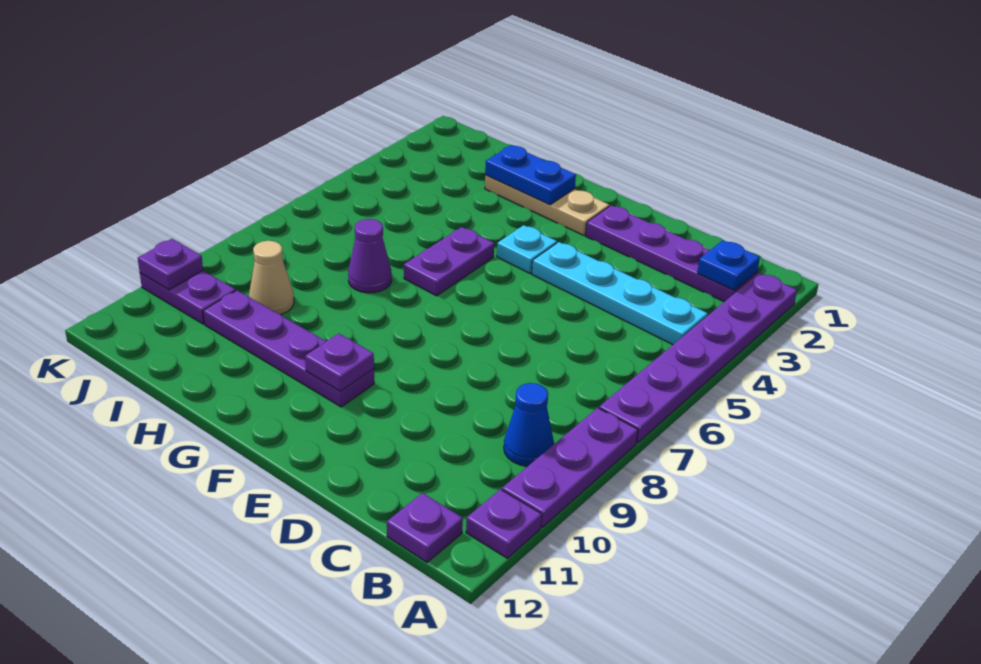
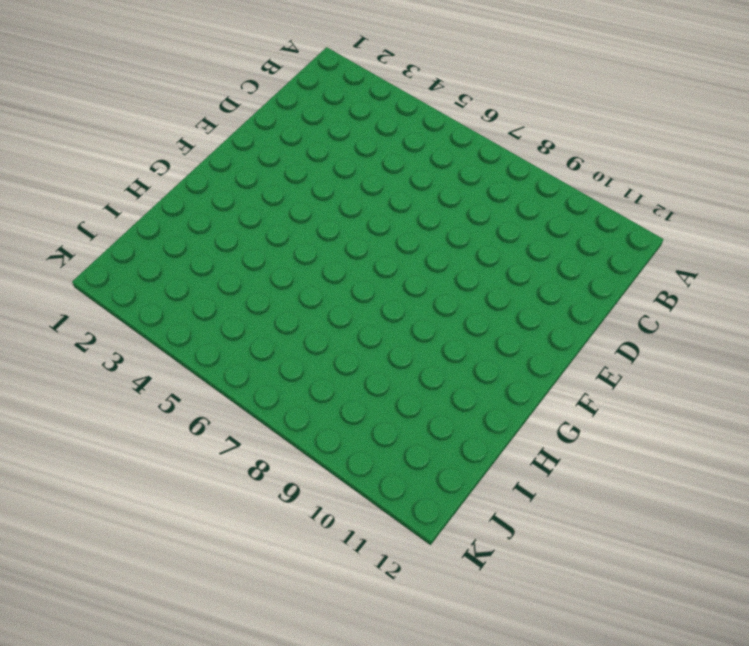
none -> purple 1x6 plate [599,273,797,443]
none -> purple 1x3 plate [502,408,638,527]
none -> purple 1x1 plate [466,489,542,558]

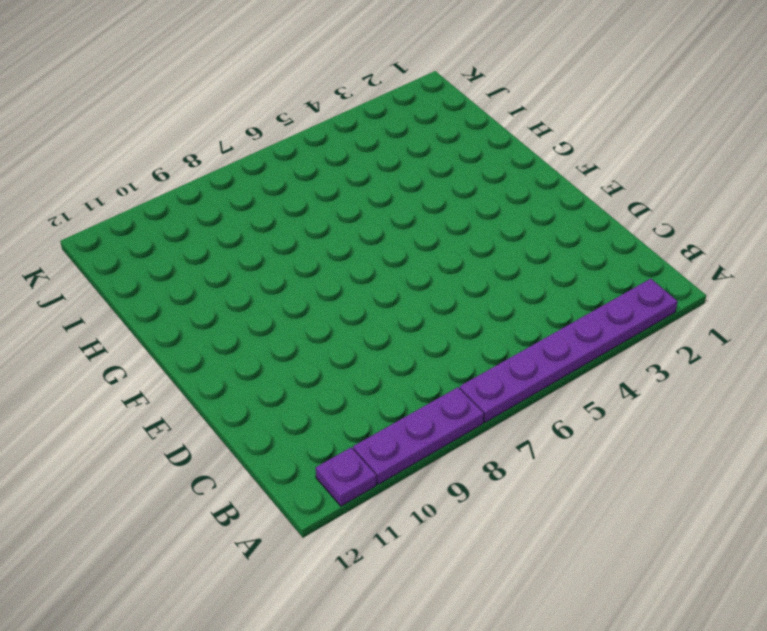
none -> purple 1x4 plate [586,206,757,302]
none -> cyan 1x4 plate [532,242,708,345]
none -> blue 1x1 cone [504,383,554,466]

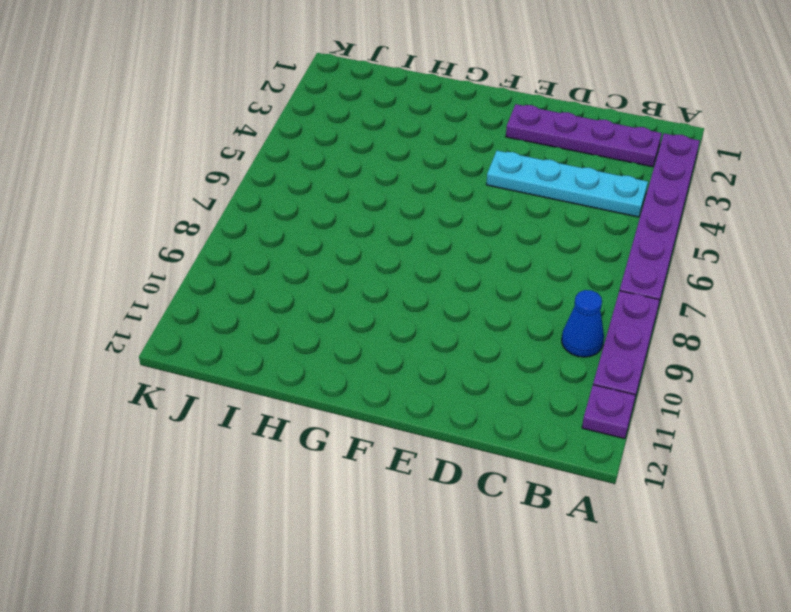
none -> purple 1x1 plate [387,493,463,562]
none -> tan 1x3 plate [485,175,609,235]
none -> cyan 1x1 plate [497,225,557,273]

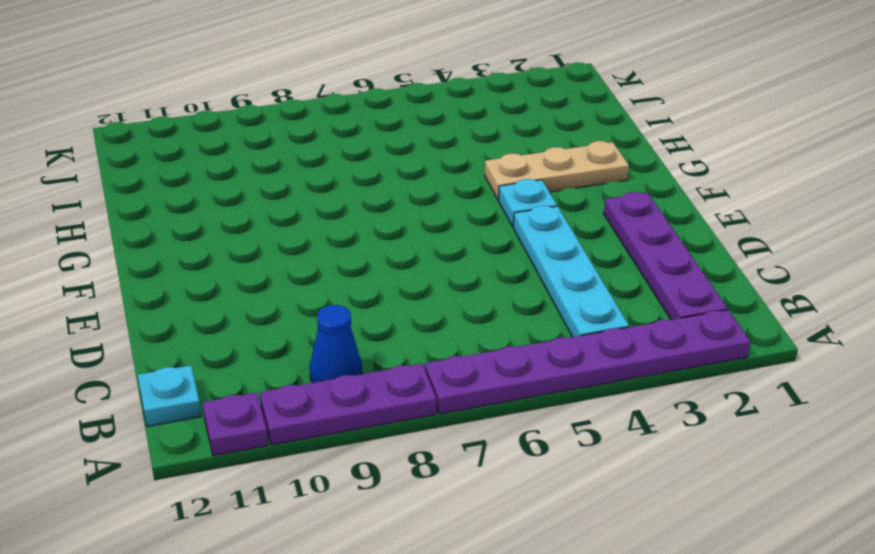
cyan 1x1 plate [138,365,201,426] -> purple 1x1 plate [387,493,463,562]
tan 1x3 plate [485,141,629,200] -> tan 1x3 plate turned to [485,175,609,235]
none -> purple 1x4 plate [203,290,374,407]
none -> purple 1x2 plate [404,227,494,296]
none -> purple 1x1 cone [348,219,392,293]

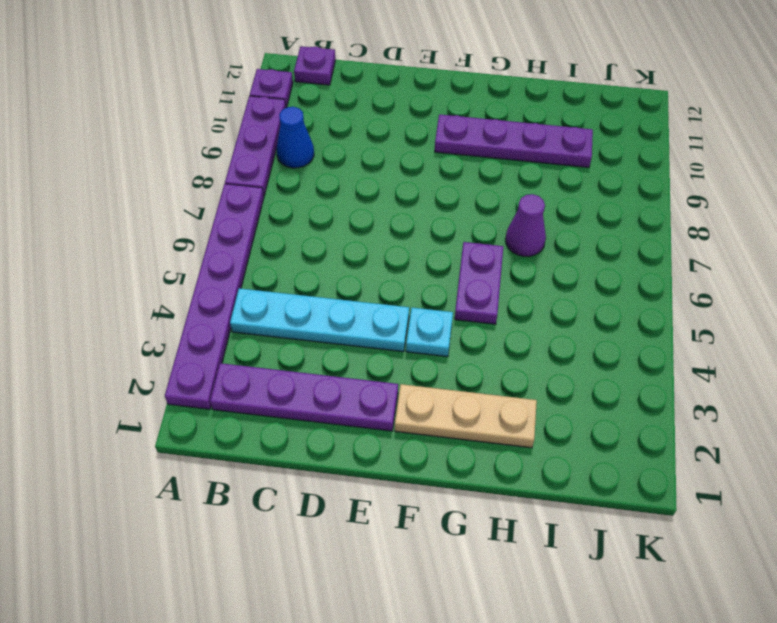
none -> tan 1x1 cone [249,241,294,315]
none -> purple 1x2 plate [140,271,236,324]
none -> blue 1x1 plate [697,240,760,290]

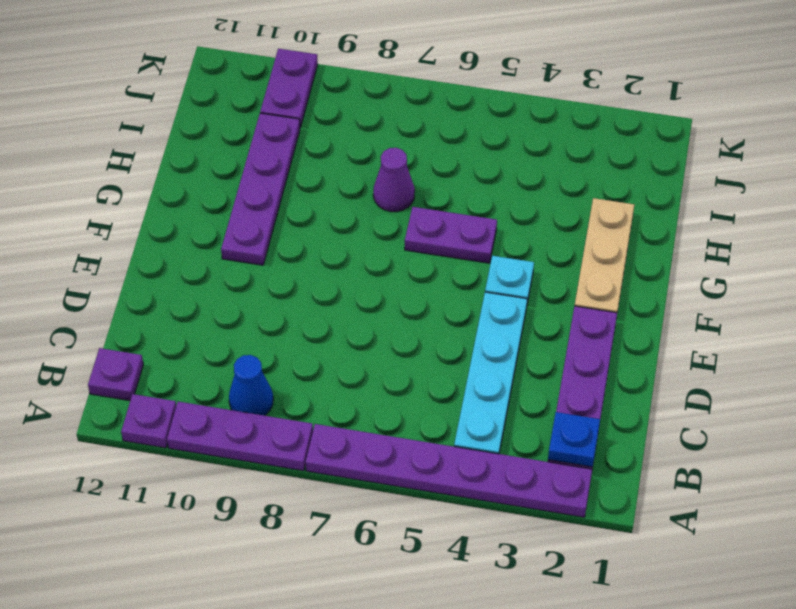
none -> tan 1x1 cone [249,241,294,315]
none -> purple 1x1 plate [305,334,374,392]
none -> blue 1x2 plate [485,146,576,205]

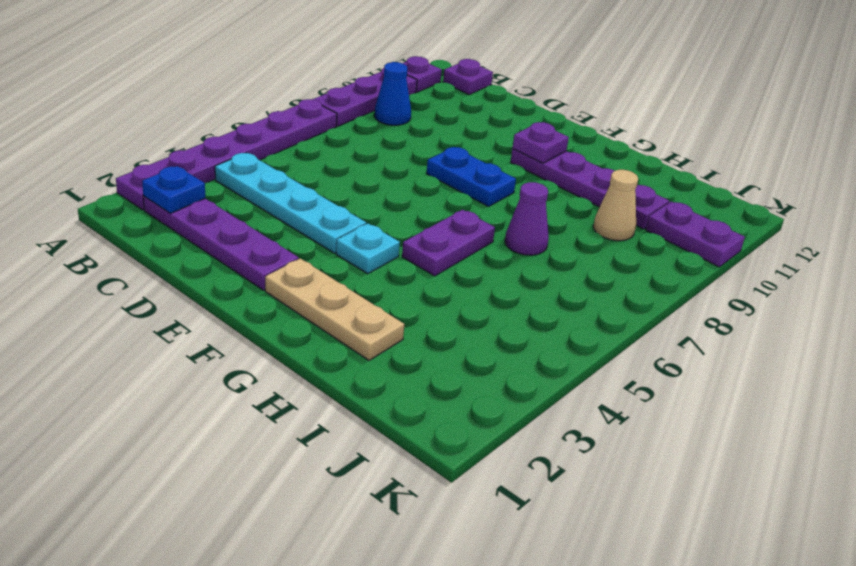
blue 1x2 plate [426,147,516,207] -> blue 1x2 plate moved to [485,146,576,205]
none -> purple 1x1 plate [138,239,203,290]

